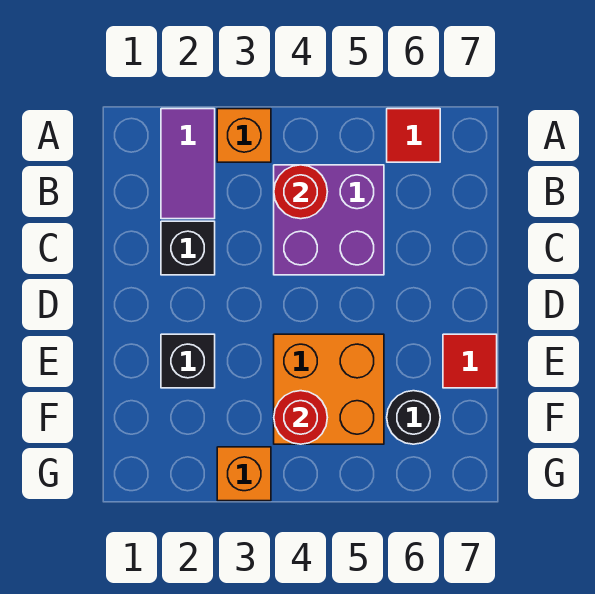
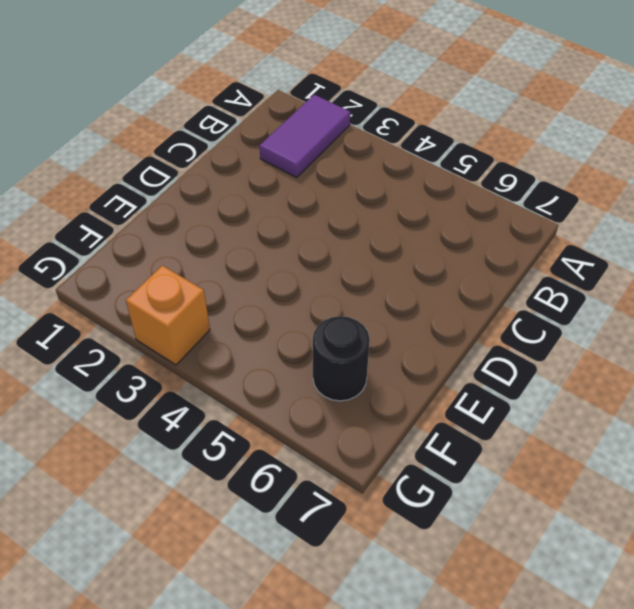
none -> orange 1x1 brick [217,109,271,162]
none -> red 1x1 tile [387,109,440,162]
none -> purple 2x2 brick [274,165,384,275]

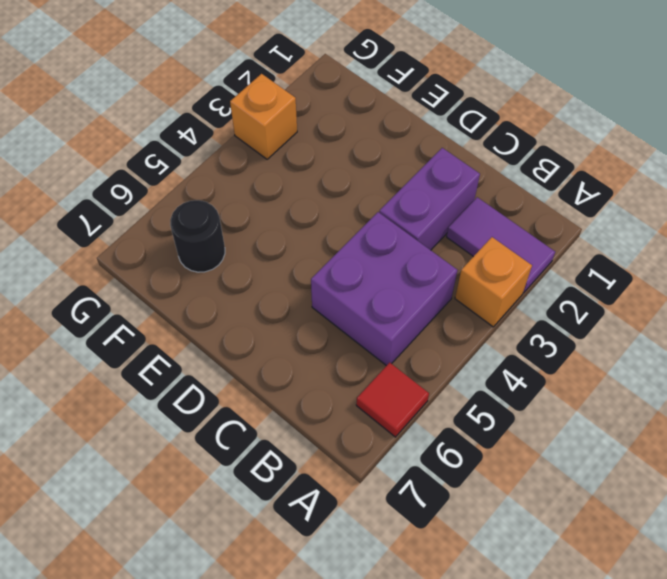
purple 1x2 brick [379,148,480,250] -> black 1x1 brick [161,221,215,275]
none -> black 1x1 brick [161,334,215,388]
none -> orange 2x2 brick [274,334,384,444]
none -> red 1x1 tile [443,334,497,388]

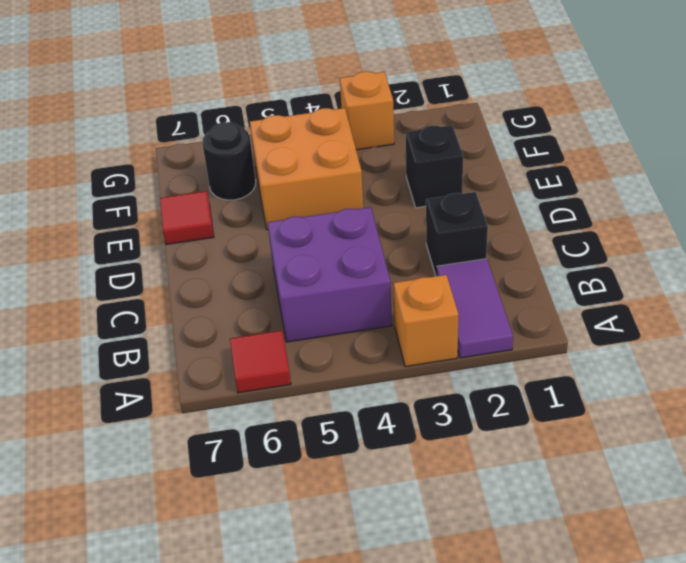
none -> red 1x1 round brick [274,165,327,219]
none -> red 1x1 round brick [274,391,327,444]

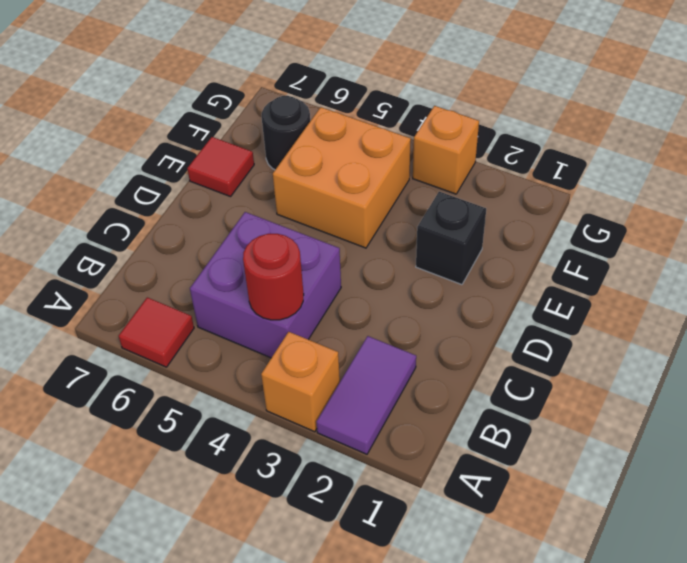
none -> black 1x1 brick [161,221,215,275]
none -> red 1x1 round brick [274,391,327,444]

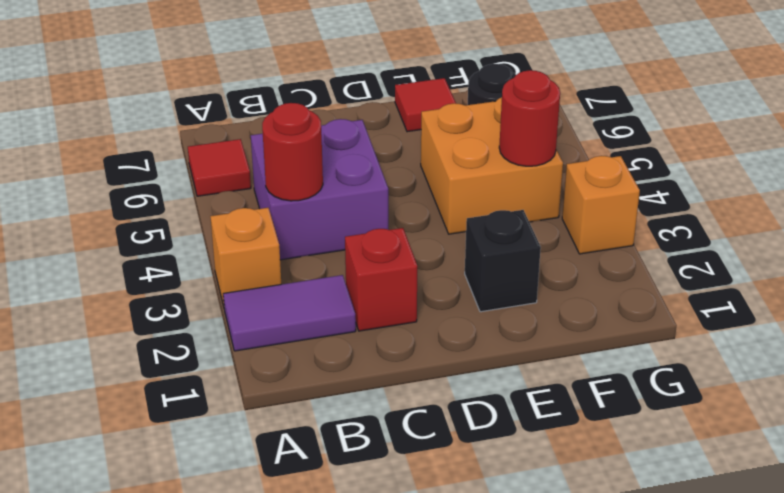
red 1x1 brick [345,228,417,331] -> black 1x1 brick [161,221,215,275]

